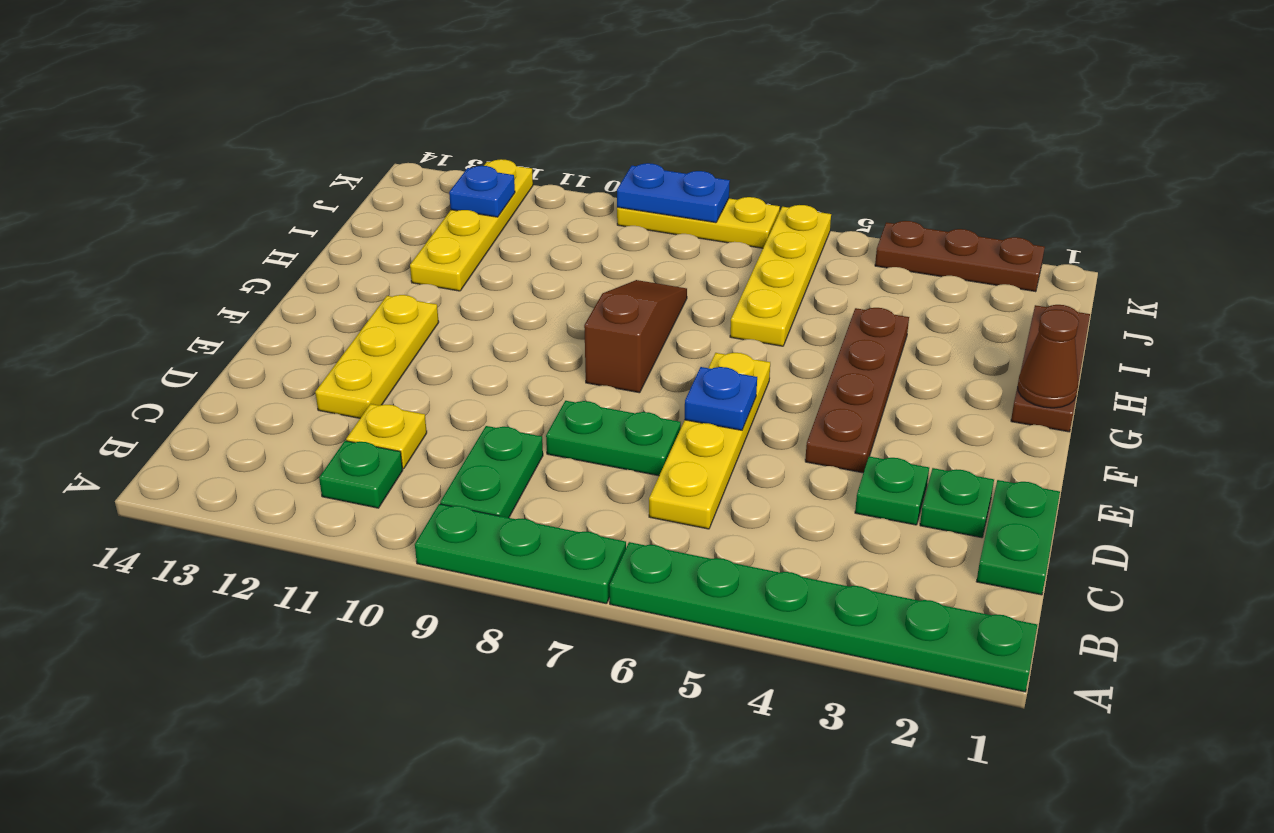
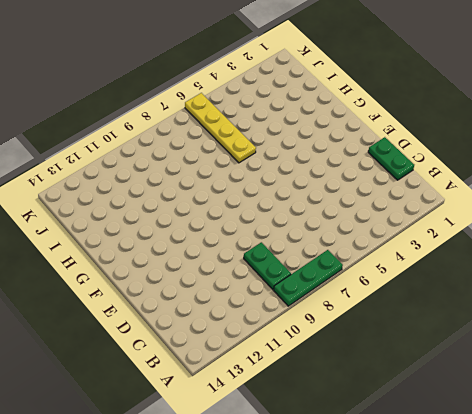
none -> green 1x6 plate [610,542,1037,692]
none -> green 1x1 plate [319,441,403,508]
none -> yellow 1x4 plate [649,353,770,529]

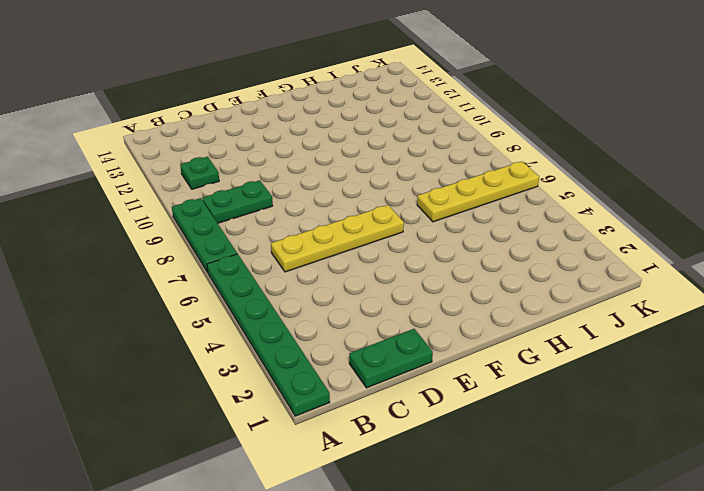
none -> yellow 1x1 plate [346,404,427,469]
none -> green 1x1 plate [920,468,994,538]
none -> green 1x1 plate [855,456,929,525]

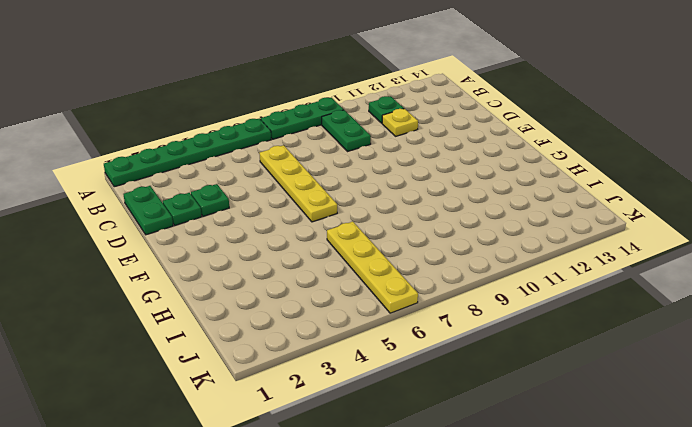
none -> green 1x2 plate [546,401,681,476]
none -> yellow 1x3 plate [315,295,439,418]
none -> brown 1x4 plate [805,308,909,473]

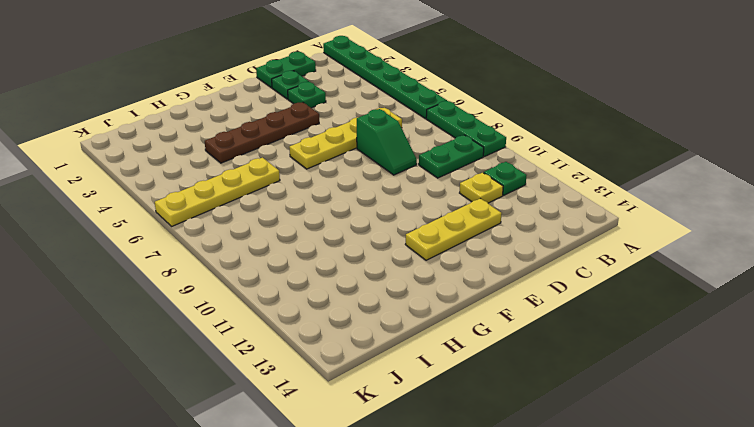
green 1x2 slope [357,109,417,175] -> green 1x2 plate [546,401,681,476]
none -> brown 1x3 slope [584,280,687,393]
none -> brown 1x3 plate [1011,305,1090,432]
none -> yellow 1x4 plate [410,159,533,291]

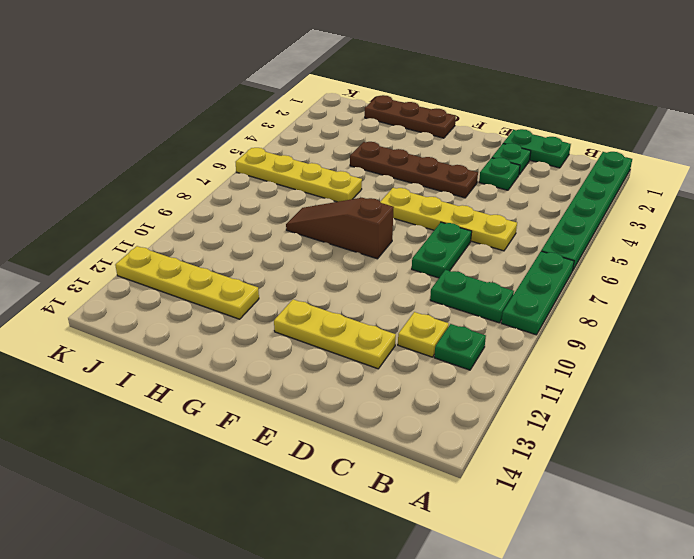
none -> brown 1x3 plate [875,221,1045,292]
none -> yellow 1x3 plate [617,197,780,248]
none -> blue 1x1 plate [684,367,757,430]

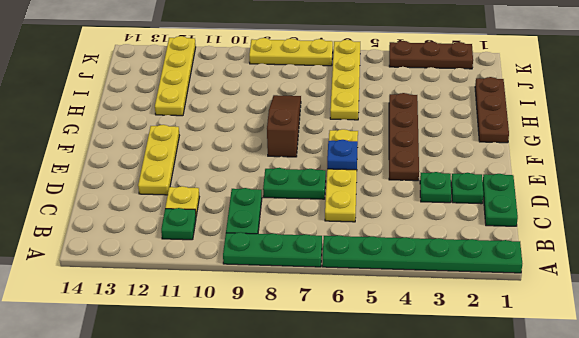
none -> brown 1x1 cone [1018,309,1079,408]
none -> blue 1x1 plate [449,166,515,217]
none -> blue 1x2 plate [617,163,730,223]

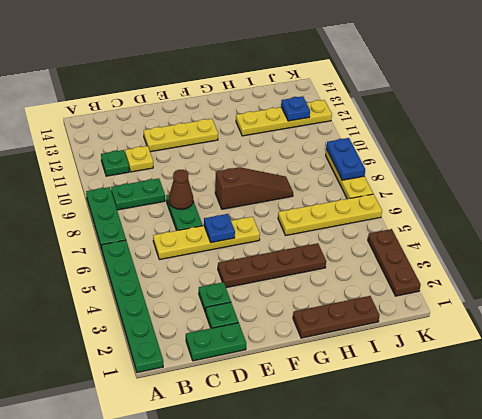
brown 1x1 cone [169,170,193,209] -> brown 1x1 cone moved to [1018,309,1079,408]

